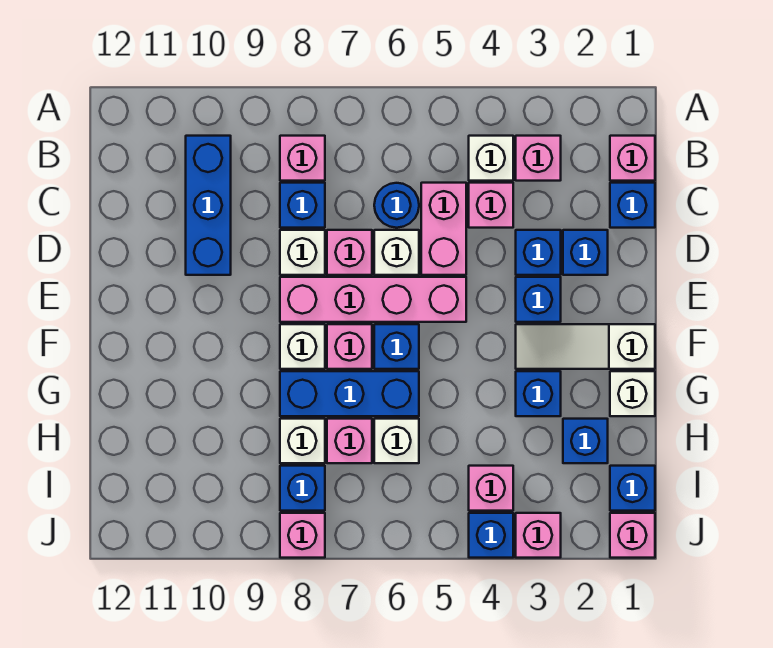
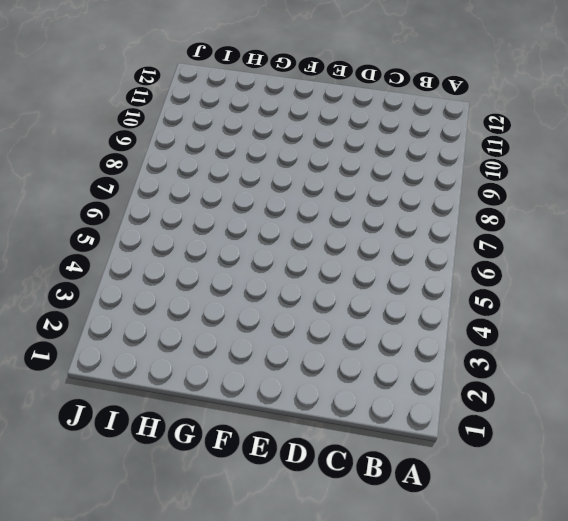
none -> pink 1x1 brick [610,136,655,181]
none -> pink 1x1 brick [516,136,561,181]
none -> white 1x1 brick [469,136,513,181]
none -> pink 1x1 brick [280,136,325,181]

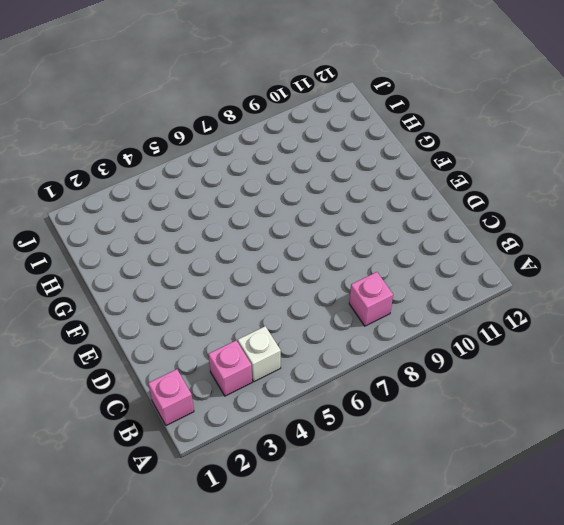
none -> blue 1x3 brick [186,136,231,275]
none -> blue 1x1 brick [610,183,655,228]
none -> pink 1x1 brick [469,183,513,228]
none -> pink 1x2 brick [421,183,466,275]

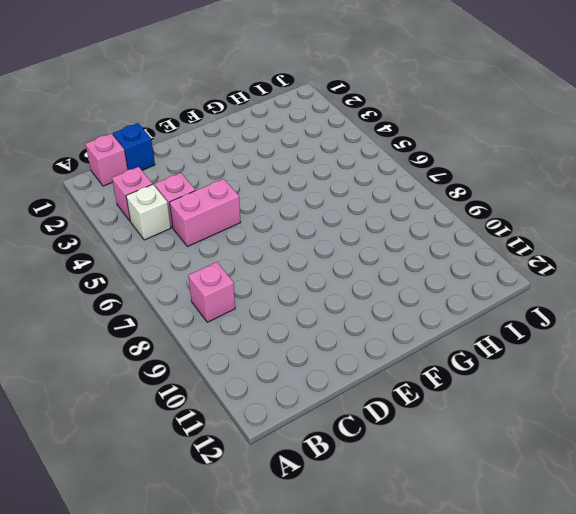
none -> blue 1x3 brick [186,136,231,275]
none -> blue 1x1 round brick [374,183,419,228]
none -> blue 1x1 brick [280,183,325,228]
none -> blue 1x1 brick [563,230,608,275]

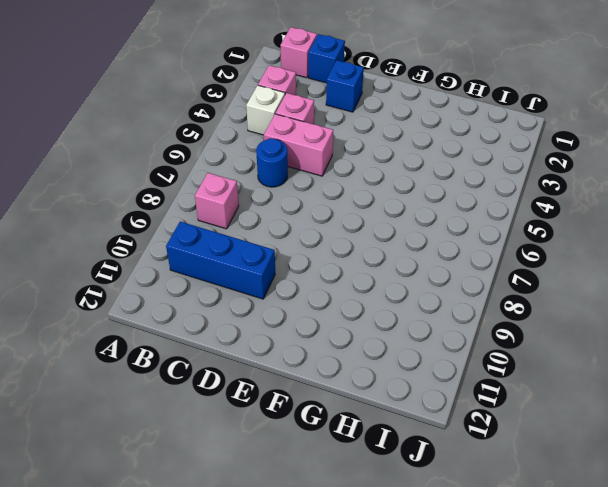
none -> blue 1x1 brick [280,183,325,228]
none -> blue 1x1 brick [516,230,561,275]
none -> white 1x1 brick [374,230,419,275]
none -> pink 1x1 brick [327,230,372,275]

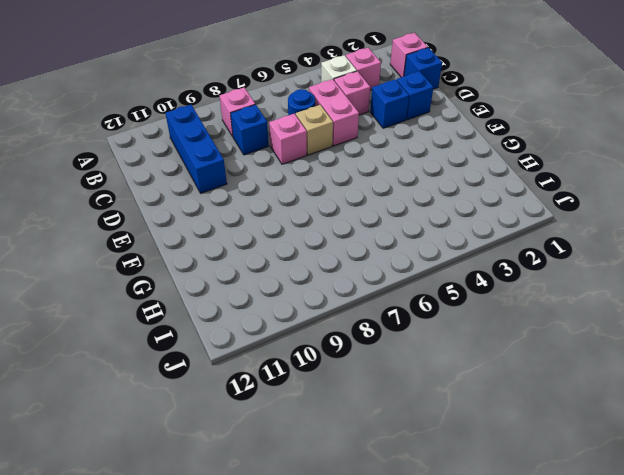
tan 1x1 brick [296,105,333,155] -> white 1x1 brick [374,230,419,275]
none -> white 1x1 brick [280,230,325,275]
none -> blue 1x1 brick [516,277,561,322]
none -> pink 1x4 brick [280,277,466,322]
none -> white 1x3 slope [516,324,655,369]

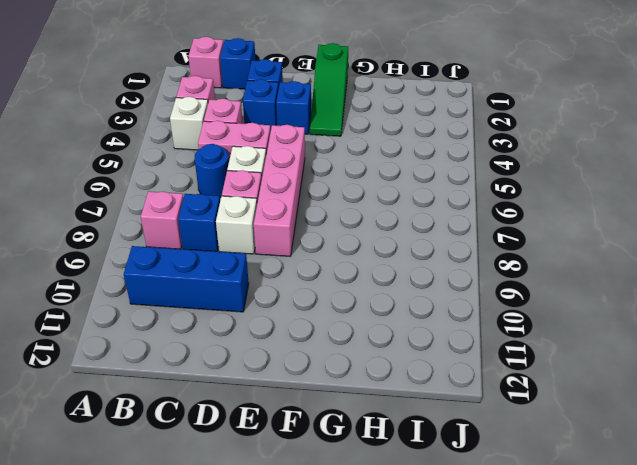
green 1x3 slope [310,43,348,136] -> white 1x3 slope [516,324,655,369]
none -> blue 1x1 brick [374,324,419,369]
none -> pink 1x1 brick [327,324,372,369]
none -> white 1x1 brick [280,324,325,369]
none -> white 1x1 brick [610,371,655,416]

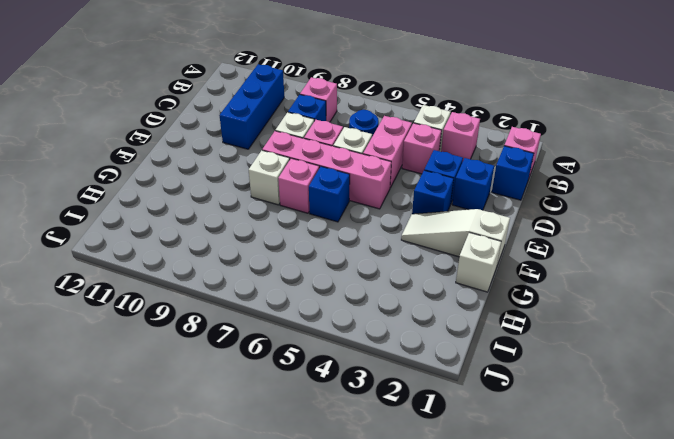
none -> blue 1x1 brick [516,371,561,416]
none -> blue 1x3 brick [280,371,419,416]
none -> blue 1x1 brick [563,419,608,463]
none -> white 1x1 brick [374,419,419,463]

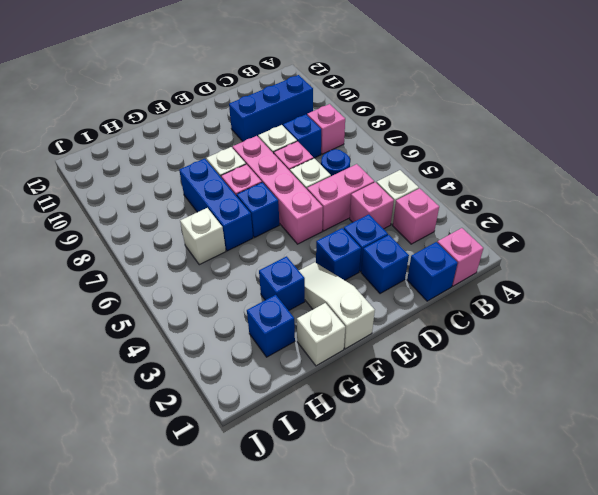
none -> pink 1x1 brick [327,419,372,463]
none -> white 1x1 brick [280,419,325,463]
none -> blue 1x1 brick [610,466,655,511]
none -> pink 1x1 brick [469,466,513,511]

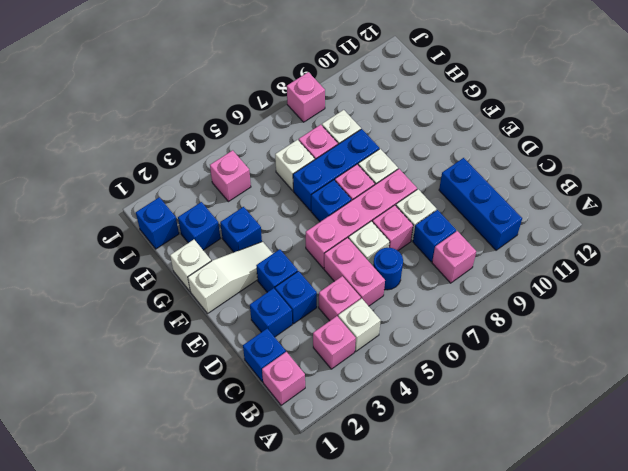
none -> blue 1x1 brick [280,466,325,511]
none -> pink 1x1 brick [610,513,655,558]
none -> pink 1x1 brick [516,513,561,558]
none -> blue 1x1 brick [469,513,513,558]

